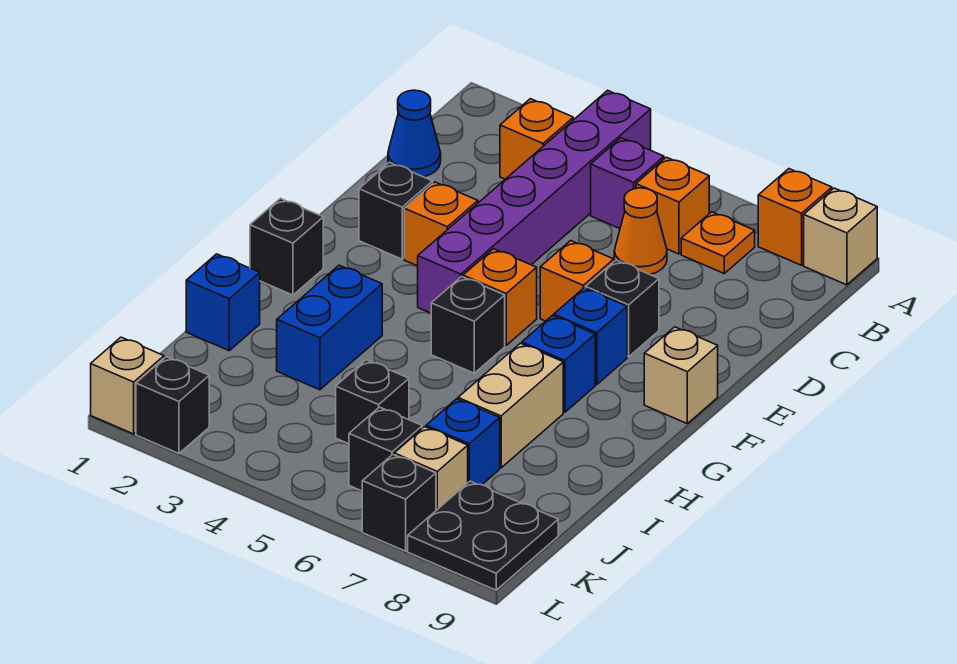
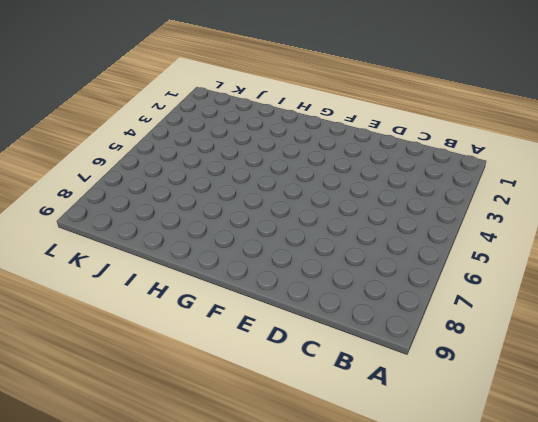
none -> purple 1x6 brick [418,90,651,313]
none -> orange 1x1 brick [758,169,832,265]
none -> tan 1x1 brick [804,188,877,285]
none -> orange 1x1 brick [500,99,573,179]

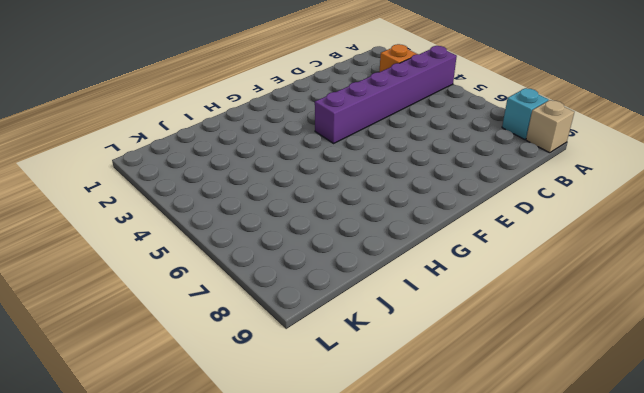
cyan 1x1 brick [502,88,549,139] -> orange 1x1 brick [758,169,832,265]
none -> purple 1x1 brick [591,138,664,229]
none -> orange 1x1 brick [636,157,710,254]
none -> orange 1x1 plate [681,212,755,273]
none -> blue 1x1 cone [388,90,441,177]

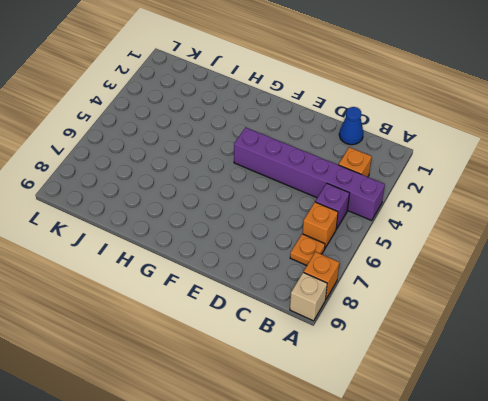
none -> orange 1x1 cone [614,188,667,274]
none -> black 1x1 brick [359,163,433,259]
none -> orange 1x1 brick [404,182,478,266]
none -> orange 1x1 brick [540,241,614,321]

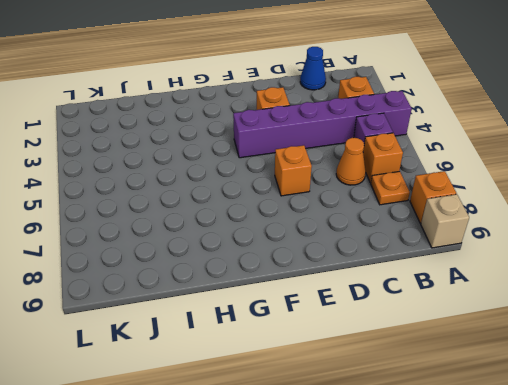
none -> black 1x1 brick [359,163,433,259]
none -> black 1x1 brick [586,260,659,357]
none -> orange 1x1 brick [463,249,537,345]
none -> blue 1x1 brick [554,288,627,385]

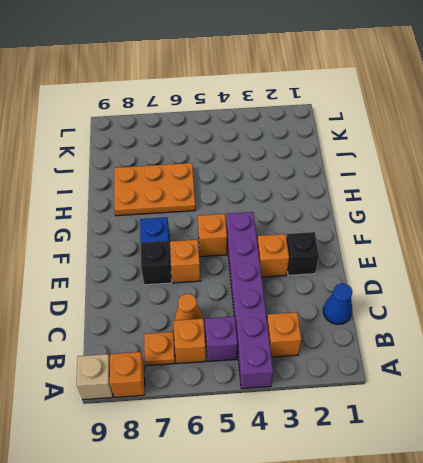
orange 2x3 plate [114,163,196,216] -> tan 1x2 brick [458,343,563,468]
none -> tan 1x1 brick [644,327,718,424]
none -> black 1x1 brick [250,198,323,295]
none -> black 1x1 brick [431,277,505,373]
none -> blue 1x1 brick [522,316,595,412]

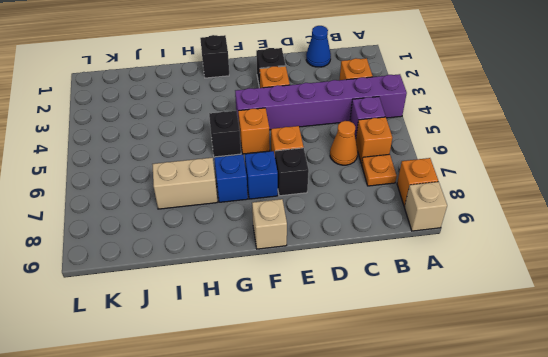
none -> blue 1x2 brick [277,265,382,390]
none -> blue 1x1 brick [186,254,260,351]
none -> black 1x1 brick [336,360,409,444]
none -> blue 1x1 brick [426,399,500,485]

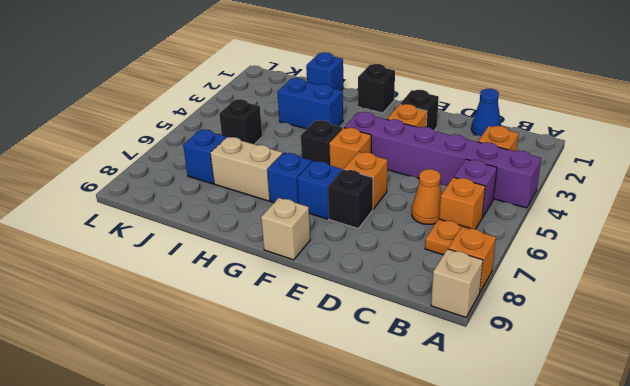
none -> black 1x1 brick [349,407,422,491]
none -> tan 1x1 brick [394,427,468,510]
none -> black 2x2 plate [408,481,558,590]
none -> tan 1x1 brick [91,337,164,434]

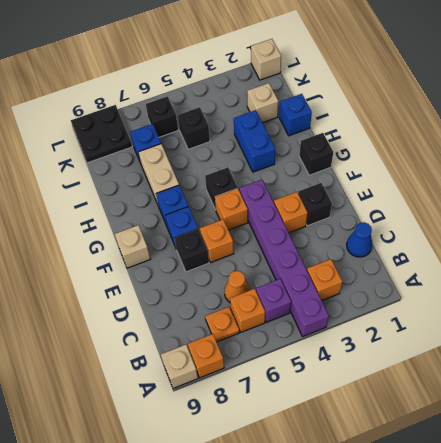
tan 1x1 brick [247,83,278,123] -> tan 1x1 brick moved to [394,427,468,510]
none -> black 1x1 brick [136,357,209,453]
none -> black 1x1 brick [362,455,436,551]

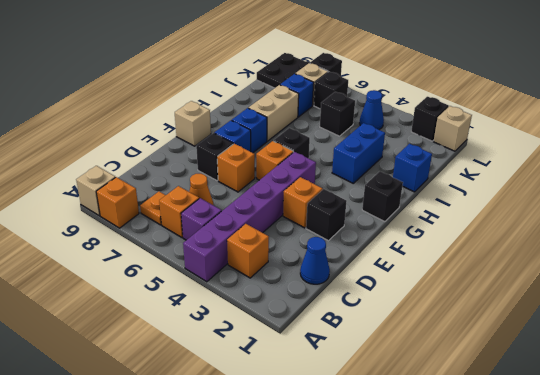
blue 1x1 cone [360,90,384,130] -> none

